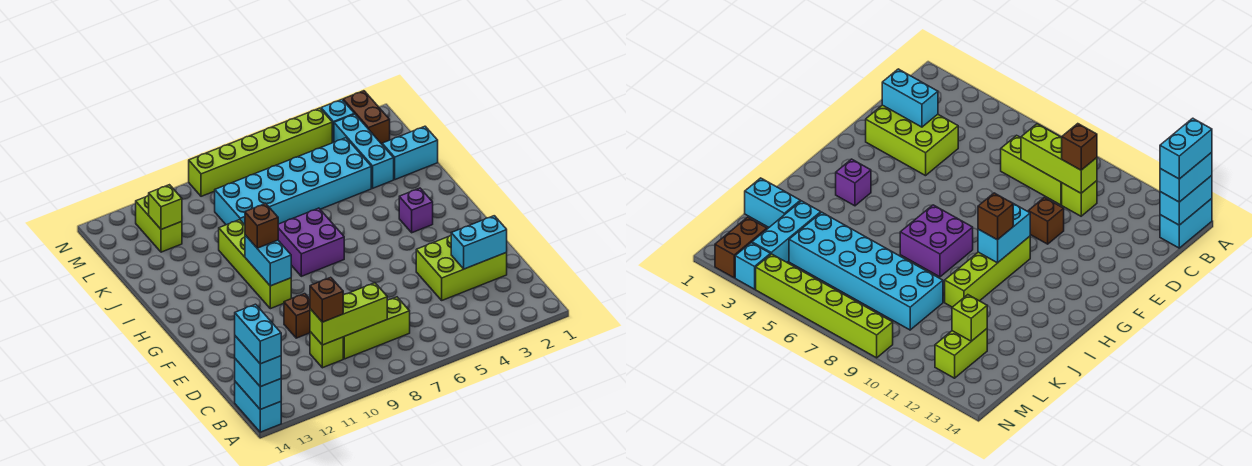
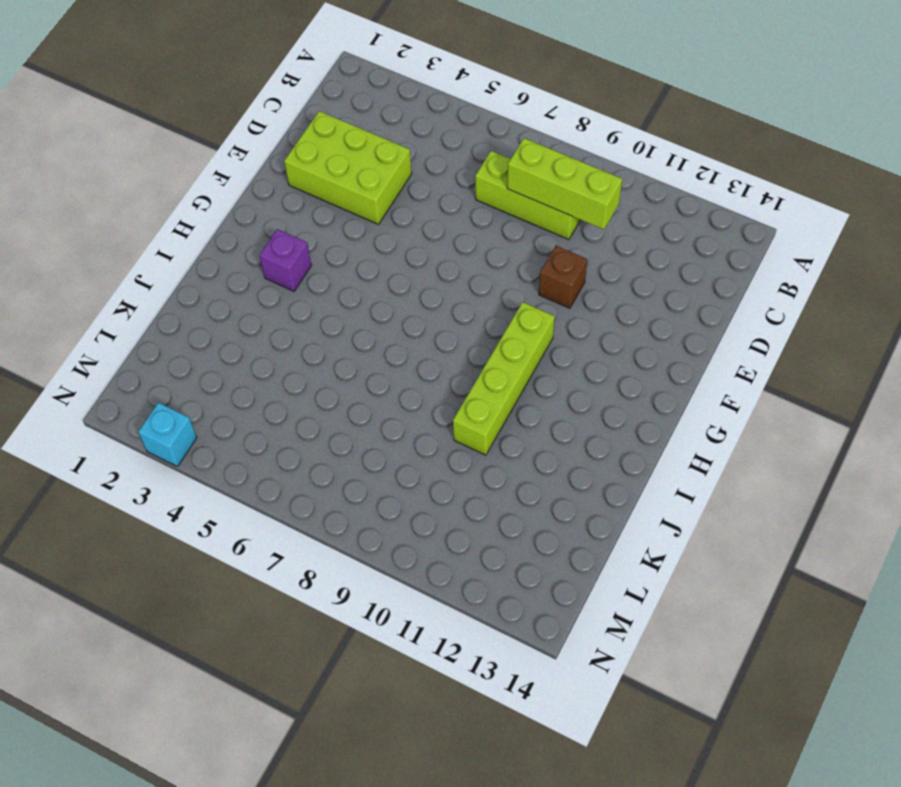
none -> cyan 1x2 brick [235,382,281,432]
none -> lime 1x1 brick [310,332,343,368]
none -> purple 2x2 brick [278,208,344,276]

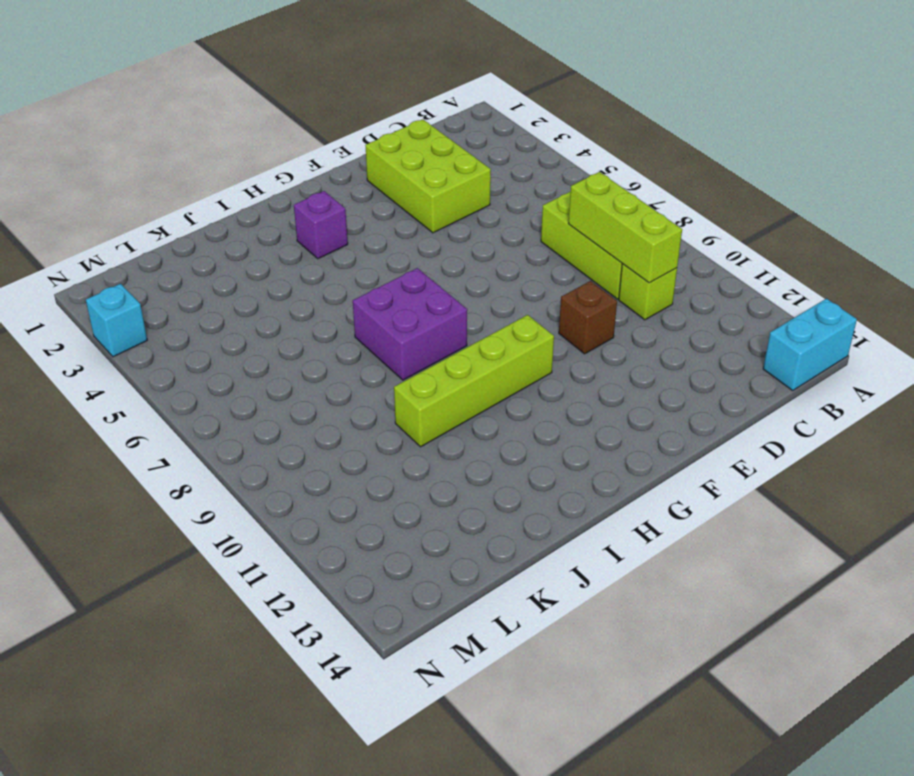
none -> cyan 1x2 brick [382,126,438,180]
none -> cyan 1x3 brick [334,114,394,188]
none -> cyan 2x6 brick [215,138,371,225]

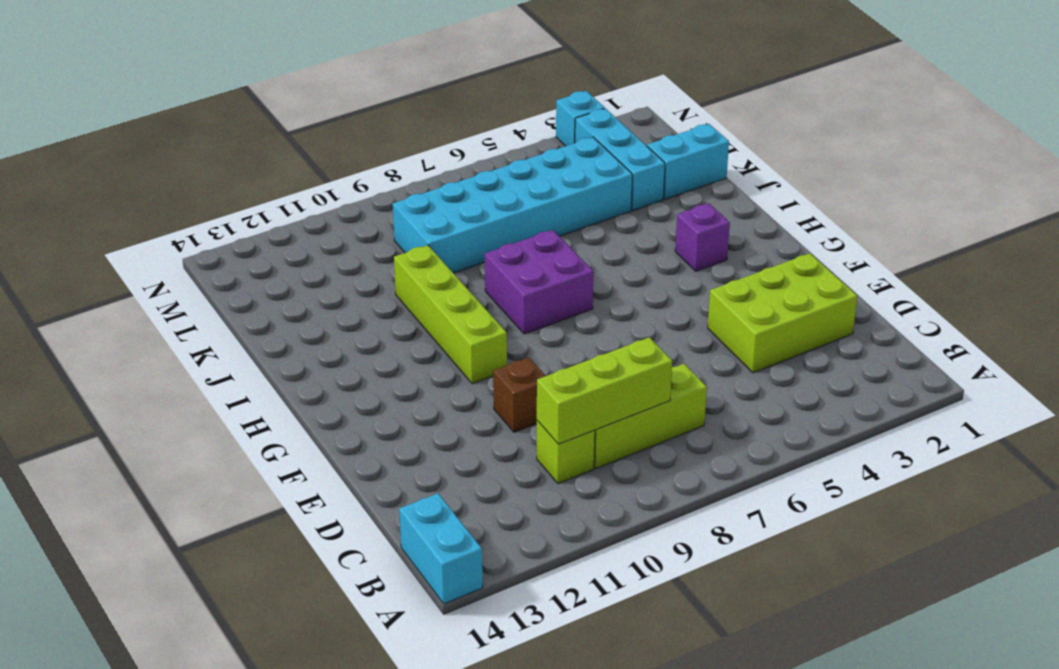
none -> lime 1x2 brick [136,195,182,252]
none -> brown 1x2 brick [343,91,390,144]
none -> lime 1x6 brick [189,108,332,196]

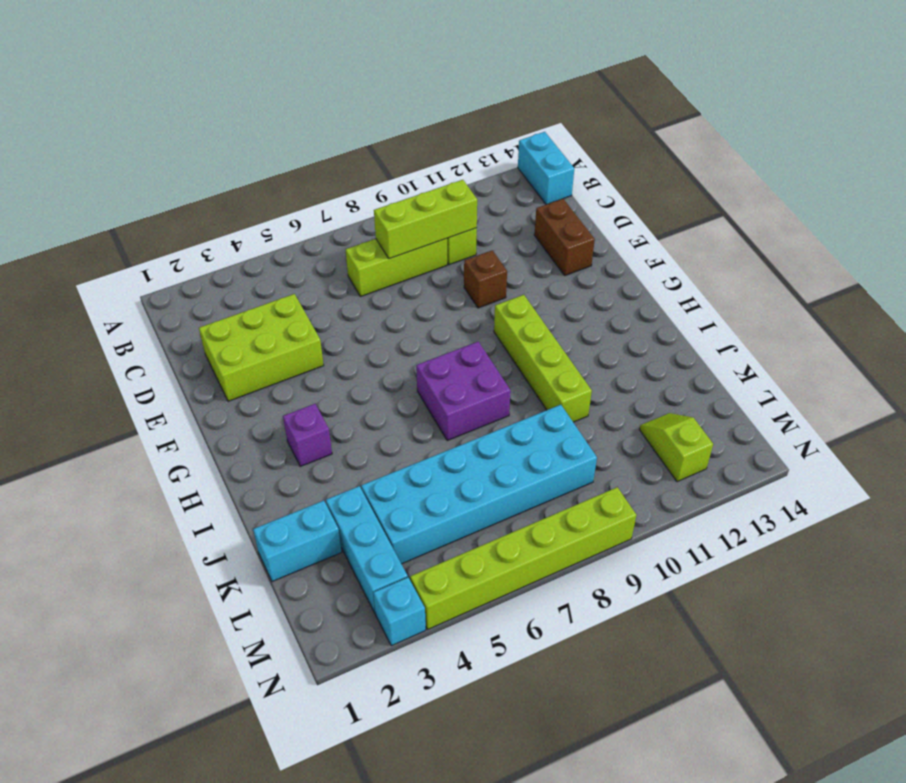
brown 1x2 brick [534,199,595,276] -> brown 1x2 brick moved to [343,91,390,144]
lime 1x2 slope [639,413,713,482] -> lime 1x2 brick [136,195,182,252]
none -> cyan 1x2 brick [235,359,281,409]
none -> cyan 1x2 brick [451,216,507,269]
none -> cyan 1x2 brick [245,235,291,286]

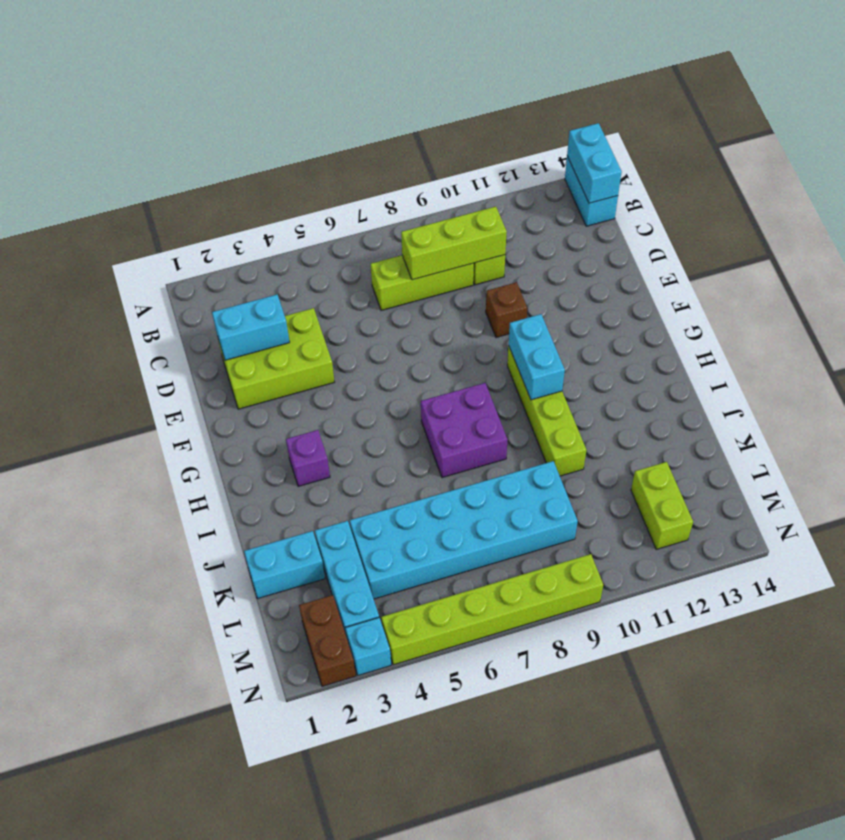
none -> lime 1x1 brick [149,185,182,229]
none -> cyan 1x2 brick [235,336,281,387]
none -> brown 1x1 brick [310,277,343,322]

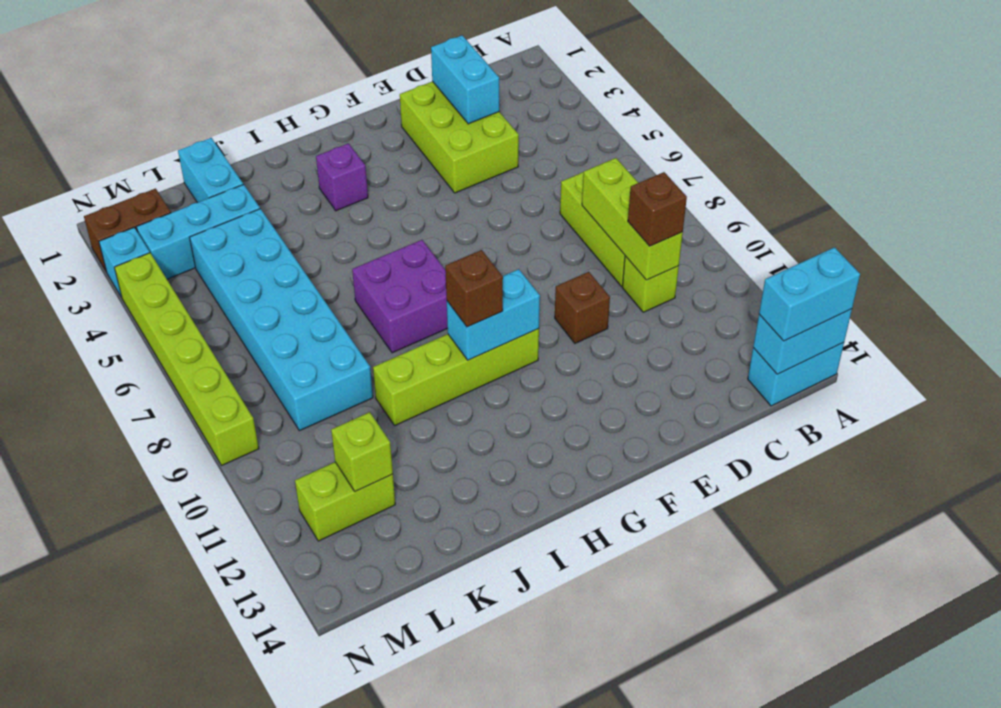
none -> cyan 1x2 brick [235,304,281,364]

